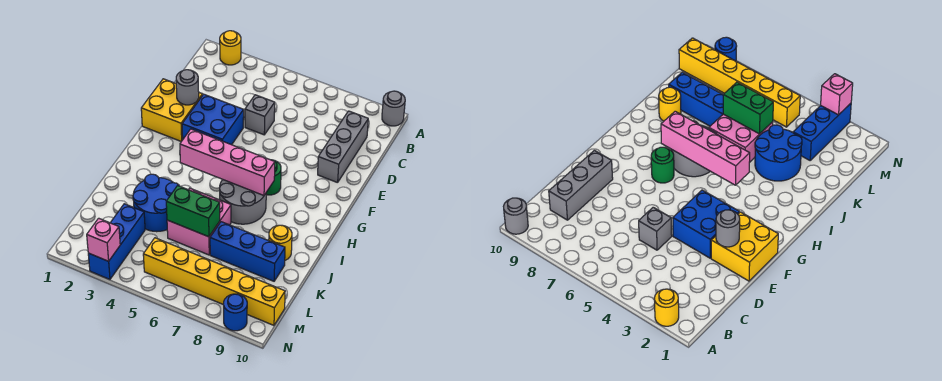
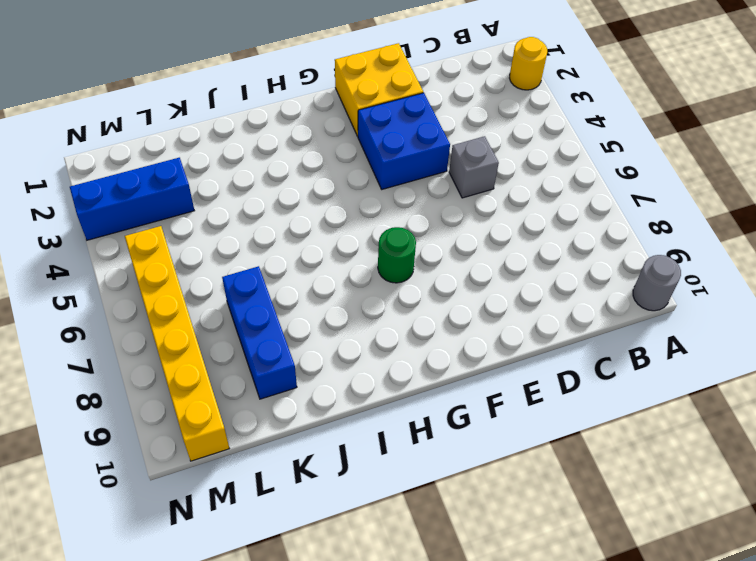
none -> grey 1x3 brick [318,111,368,183]
none -> grey 2x2 round brick [220,179,266,224]
none -> blue 2x2 round brick [133,174,179,232]

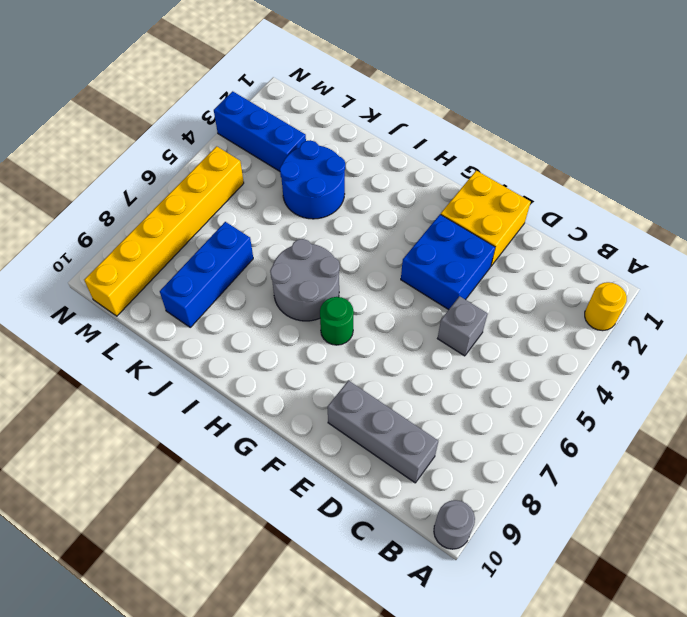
none -> pink 2x2 brick [167,188,231,255]
none -> yellow 1x1 round brick [269,225,292,260]
none -> blue 1x1 round brick [224,294,247,331]

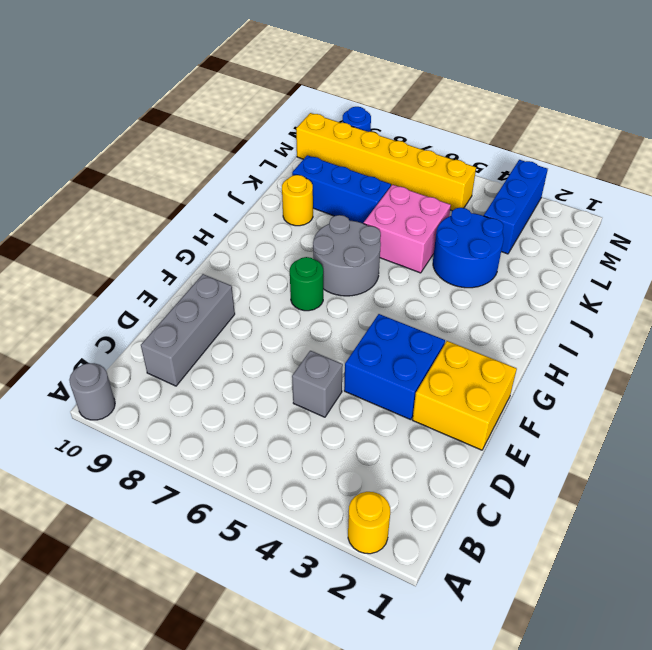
none -> grey 1x1 round brick [176,70,199,105]
none -> pink 1x4 brick [180,129,275,195]
none -> green 1x2 brick [166,186,220,237]

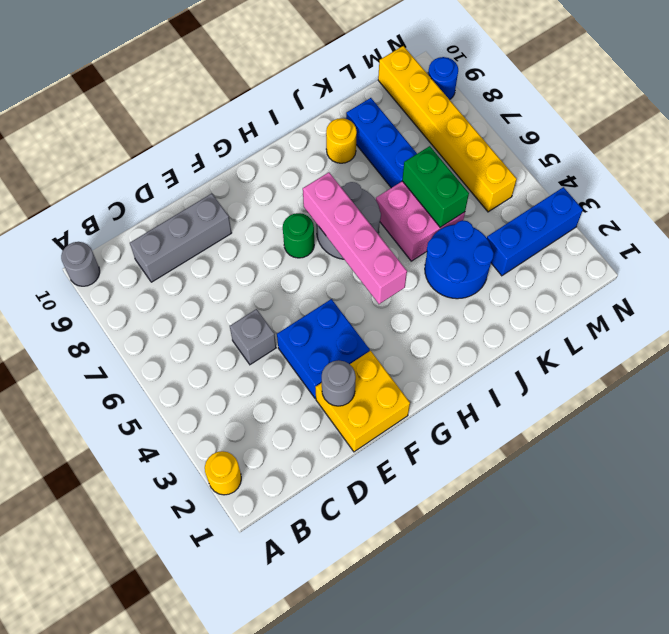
none -> pink 1x1 brick [87,218,120,261]

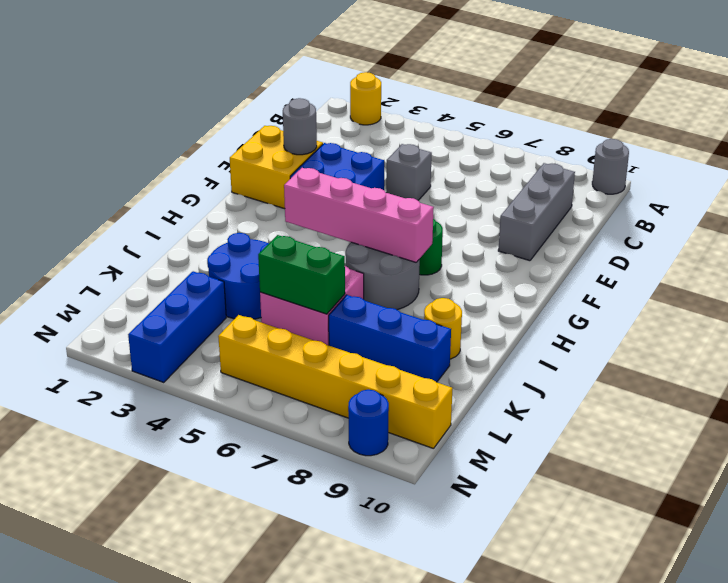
none -> pink 1x1 brick [87,218,120,261]

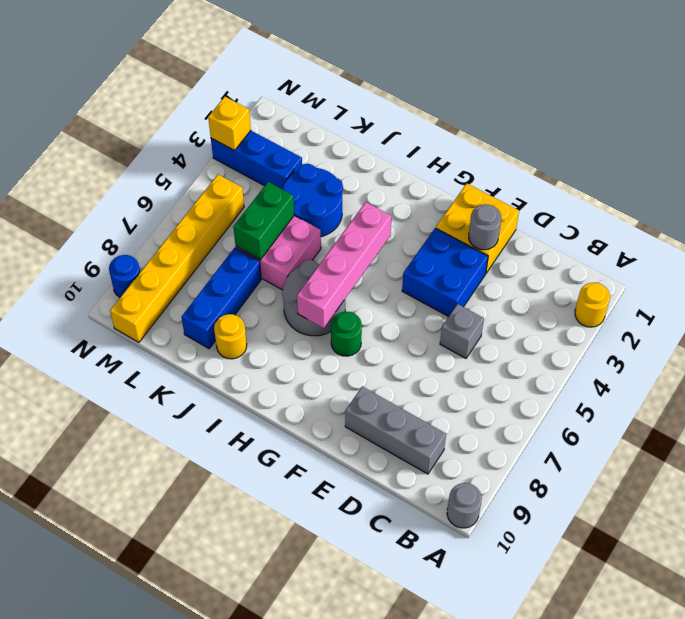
yellow 1x1 brick [208,97,251,150] -> pink 1x1 brick [87,218,120,261]

